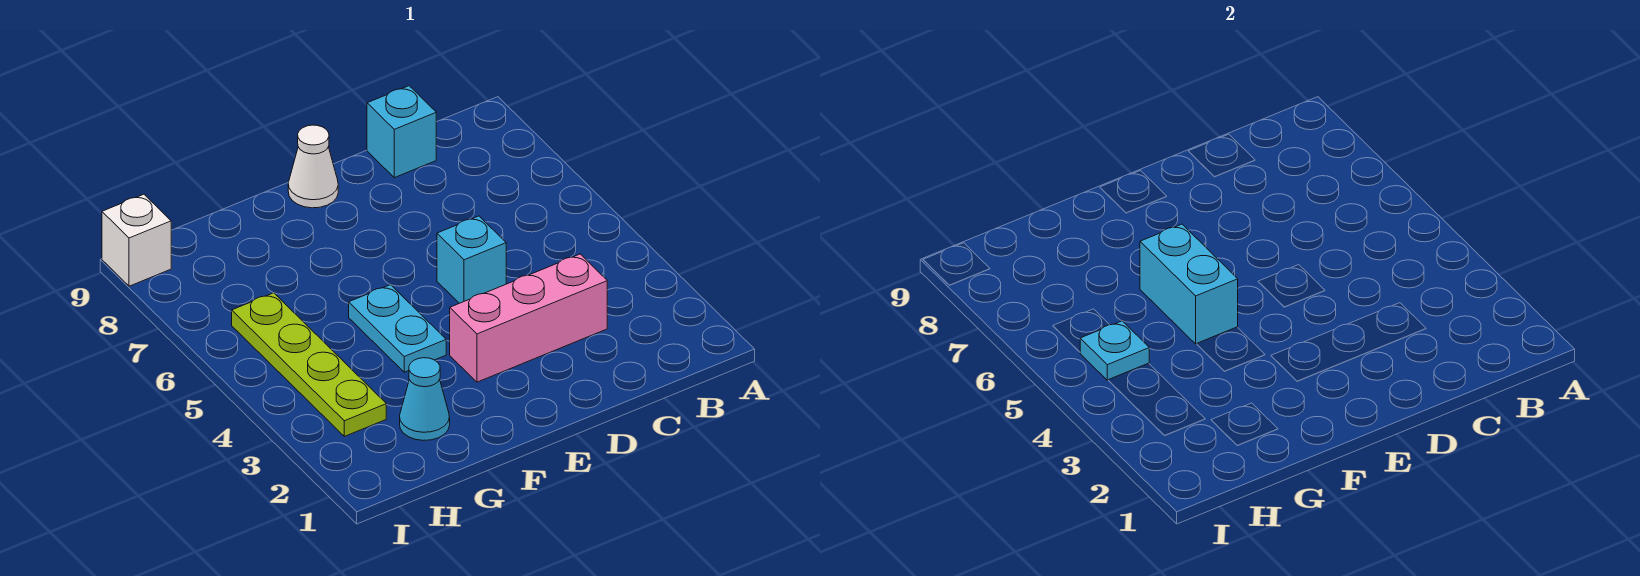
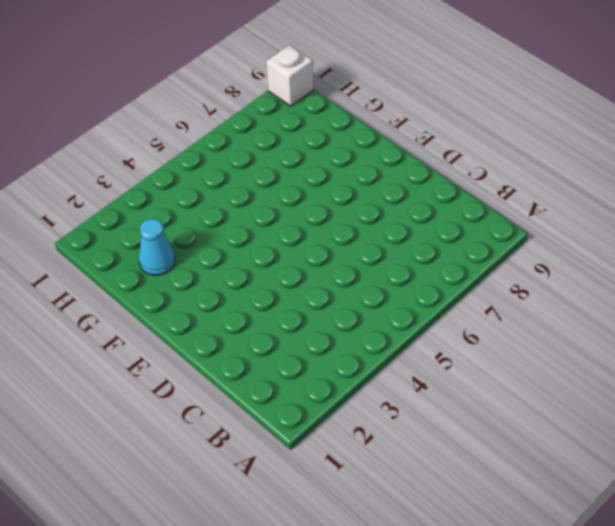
none -> pink 1x3 brick [450,254,607,382]
none -> cyan 1x1 brick [367,86,436,178]

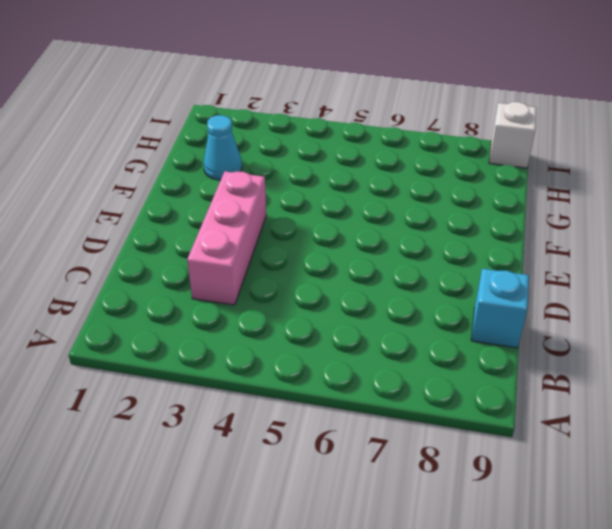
none -> cyan 1x1 brick [437,216,506,303]
none -> white 1x1 cone [288,125,338,208]

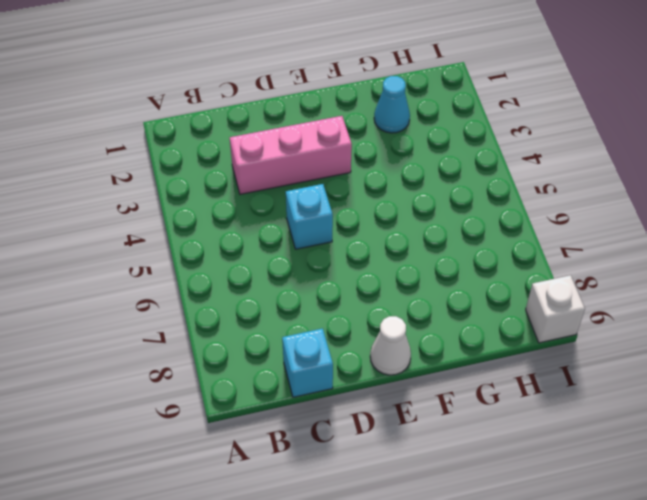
none -> cyan 1x2 plate [349,285,446,372]
none -> lime 1x4 plate [232,293,386,436]

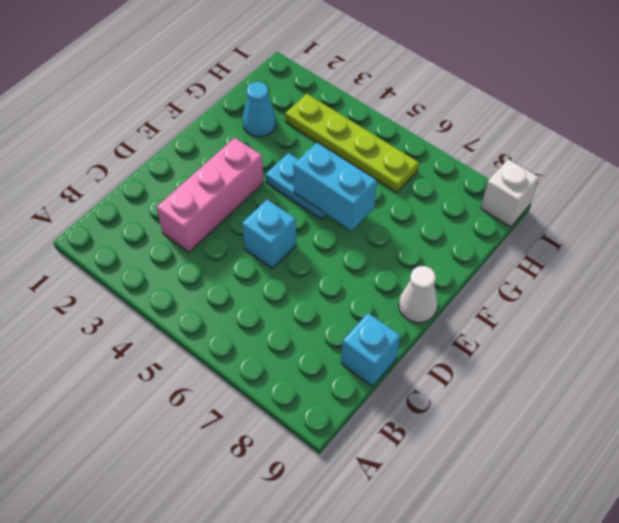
none -> cyan 1x1 plate [1080,321,1149,380]

